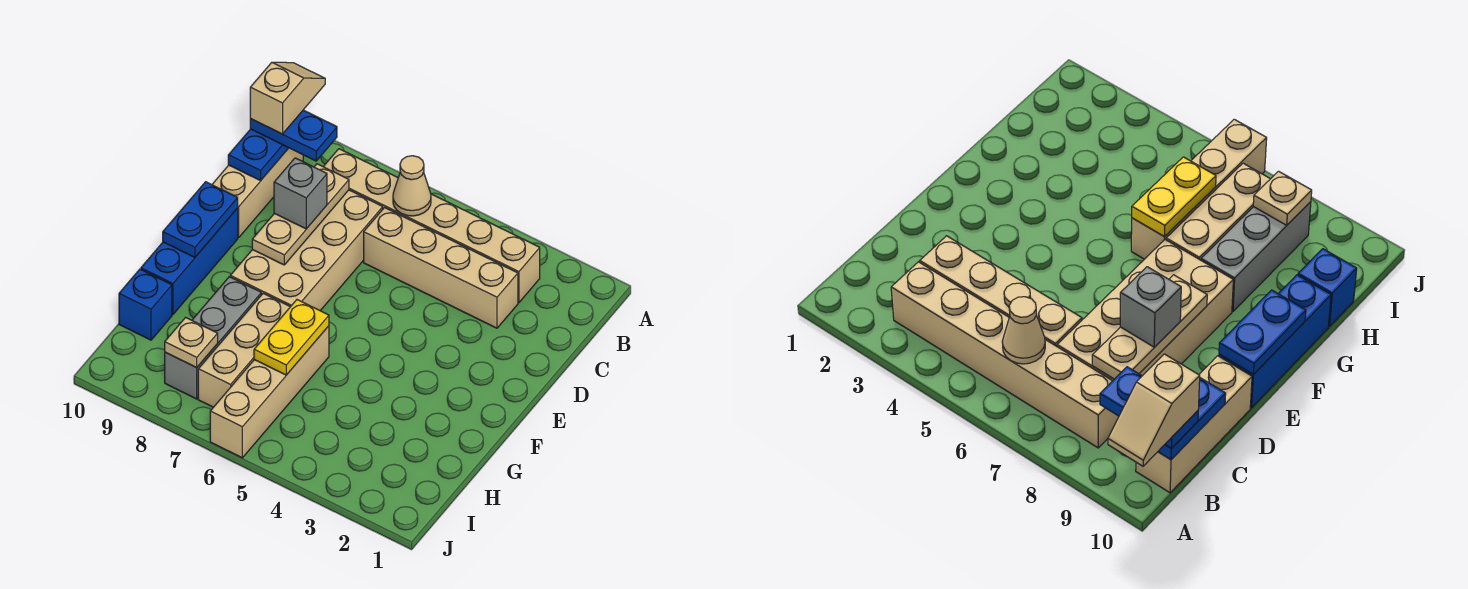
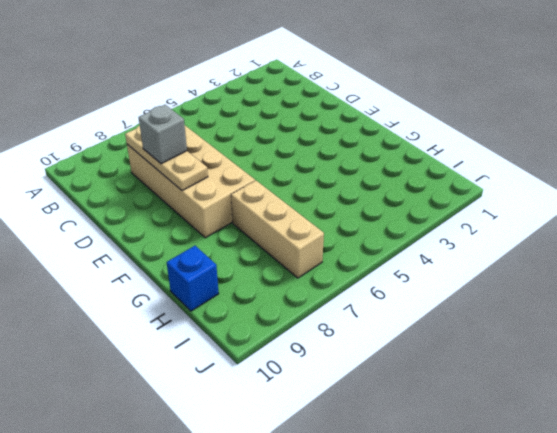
none -> tan 1x6 brick [323,149,540,303]
none -> tan 1x3 brick [212,148,303,238]
none -> tan 1x4 brick [364,208,518,328]

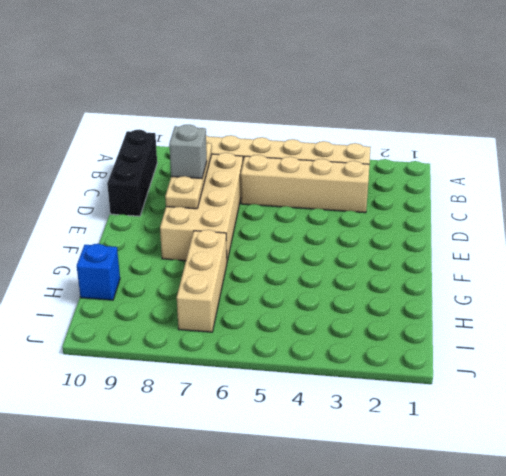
black 1x3 brick [107,130,157,216] -> tan 1x3 brick [212,148,303,238]
none -> blue 1x3 brick [141,208,238,315]
none -> tan 1x4 brick [210,326,329,458]
none -> grey 1x3 brick [165,277,261,399]

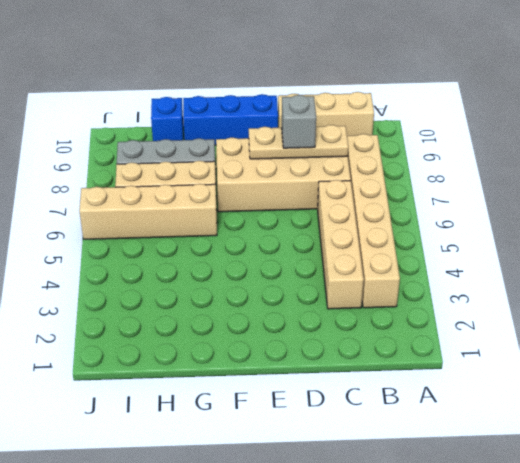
none -> tan 1x1 cone [393,156,431,216]
none -> blue 1x2 plate [228,129,288,181]
none -> blue 1x2 plate [163,182,238,257]

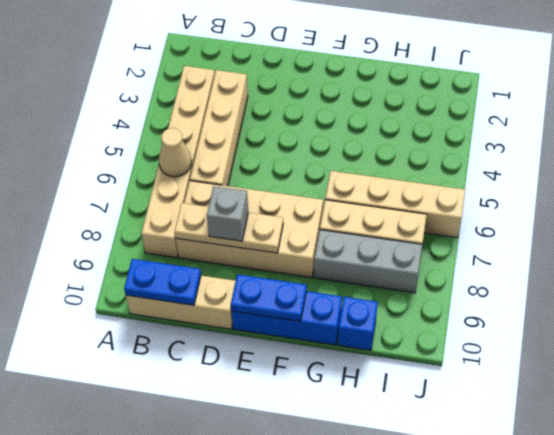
none -> yellow 1x2 plate [254,300,329,375]
none -> tan 1x1 plate [165,318,218,368]
none -> blue 1x2 plate [250,110,337,161]

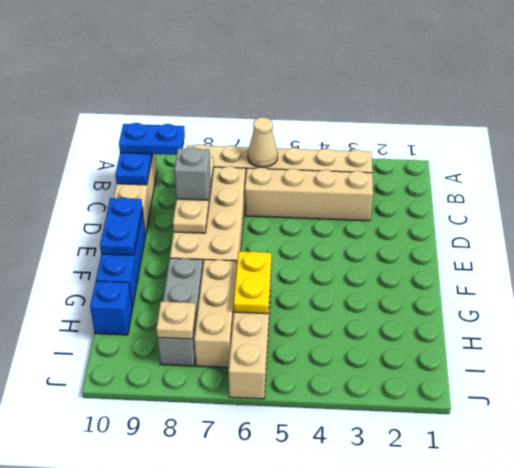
none -> tan 1x2 slope [250,62,325,134]

